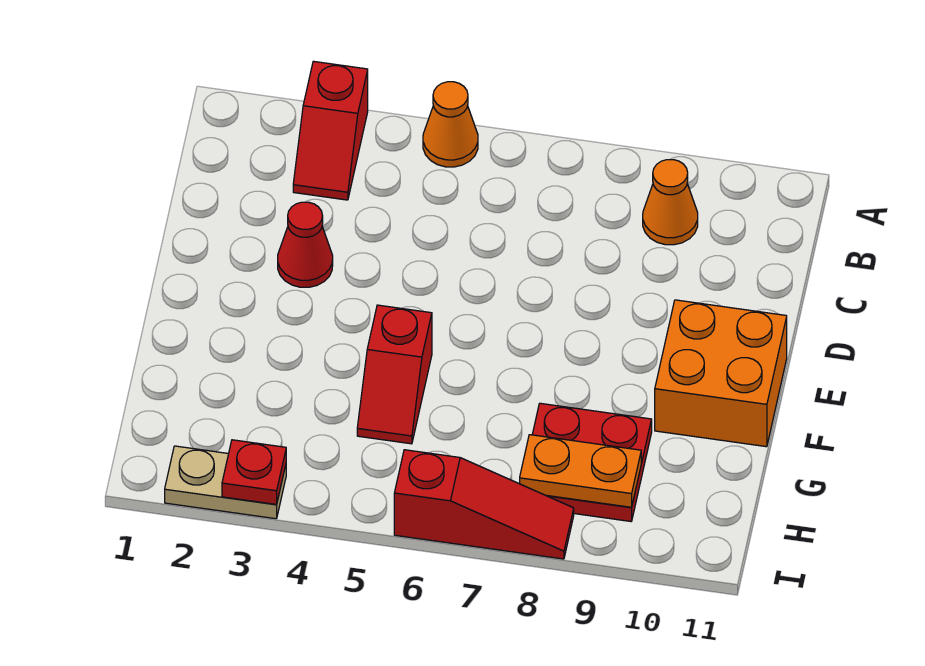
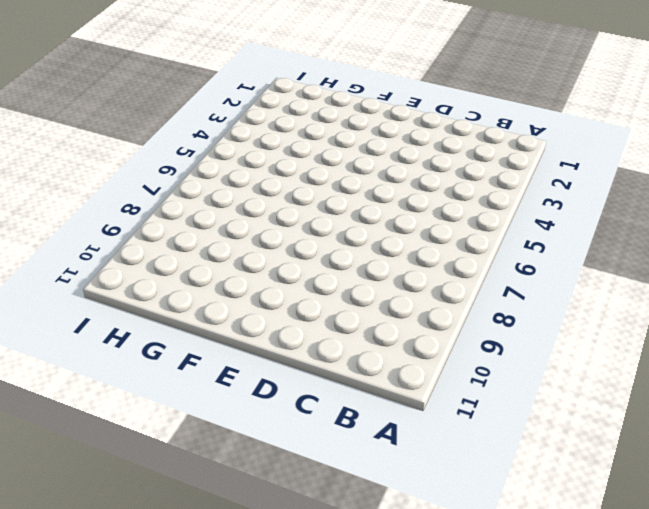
none -> red 1x2 slope [293,61,368,200]
none -> orange 1x1 cone [423,82,478,167]

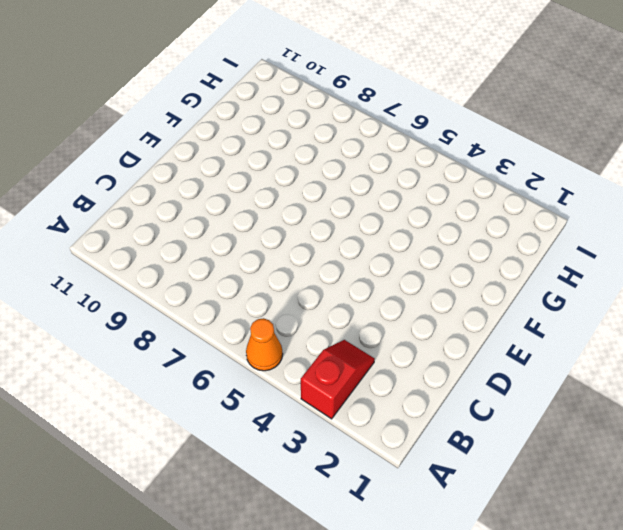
none -> orange 1x1 cone [643,160,698,245]
none -> red 1x1 cone [278,202,333,287]

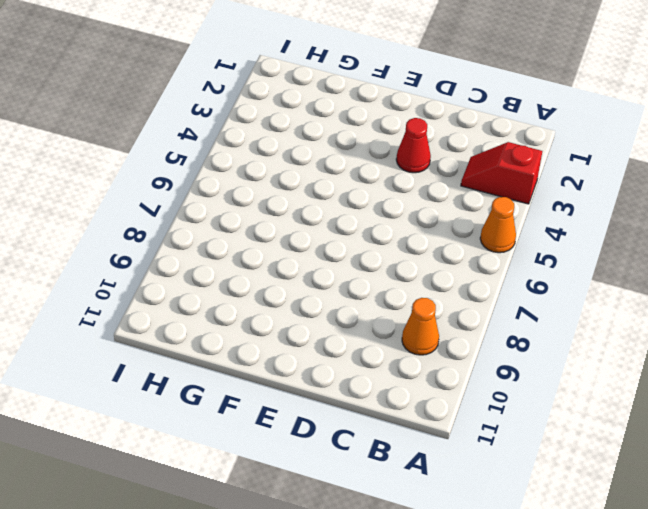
none -> orange 2x2 brick [655,300,787,447]
none -> red 1x2 slope [357,305,432,444]

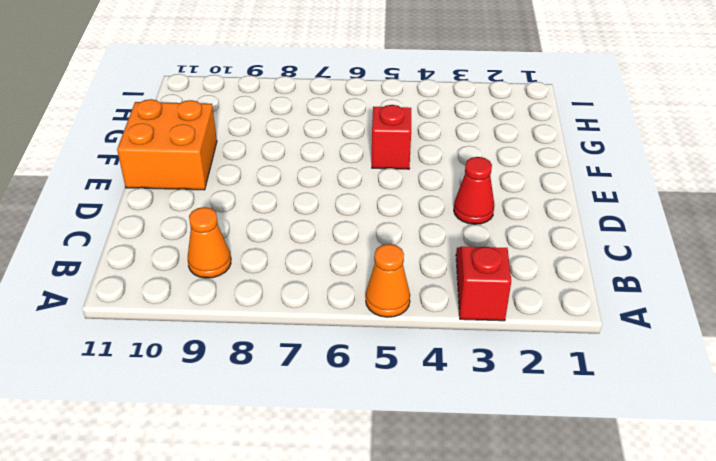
none -> red 2x2 plate [532,403,652,521]
none -> tan 1x2 plate [165,446,286,519]

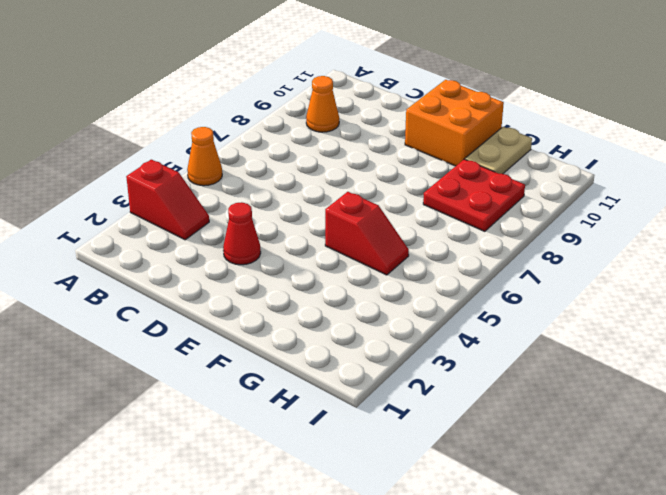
tan 1x2 plate [465,127,532,174] -> tan 1x2 plate moved to [165,446,286,519]
none -> red 1x3 slope [394,450,574,559]
none -> orange 1x2 plate [520,435,641,507]

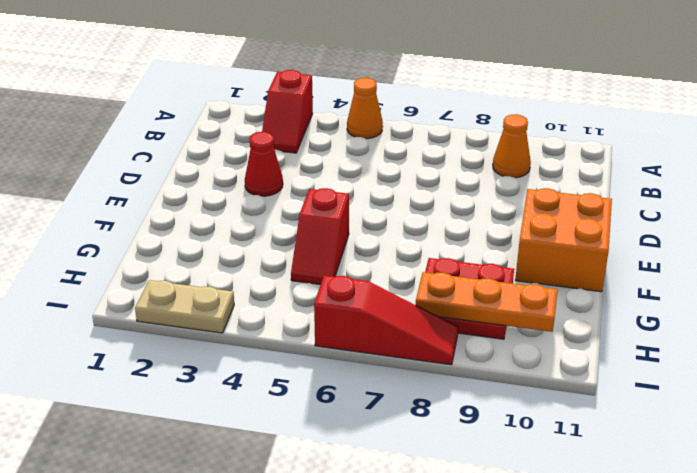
orange 1x3 plate [416,272,558,332] -> orange 1x2 plate [520,435,641,507]
none -> red 1x1 plate [222,440,286,504]

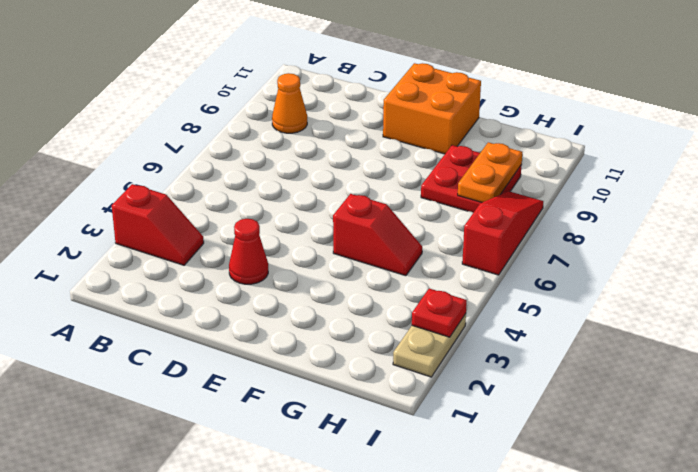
none -> orange 1x1 cone [423,82,478,167]

